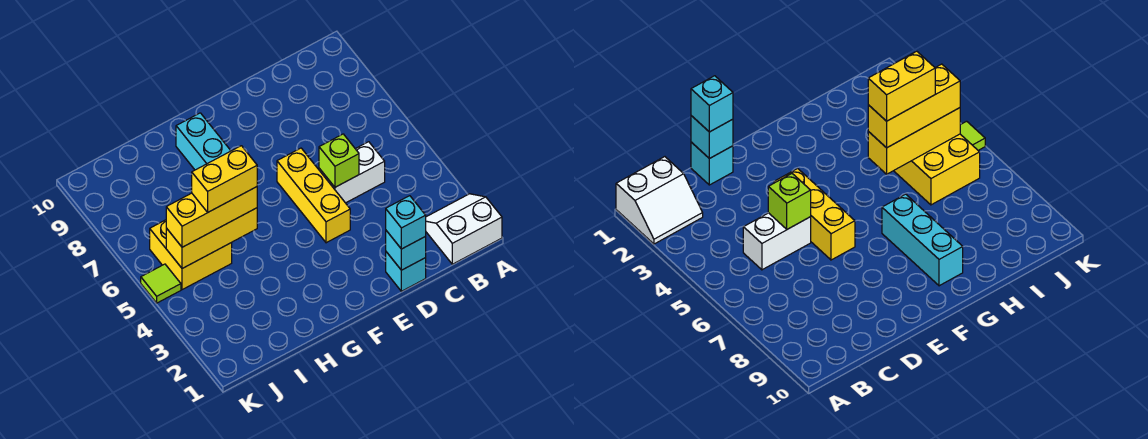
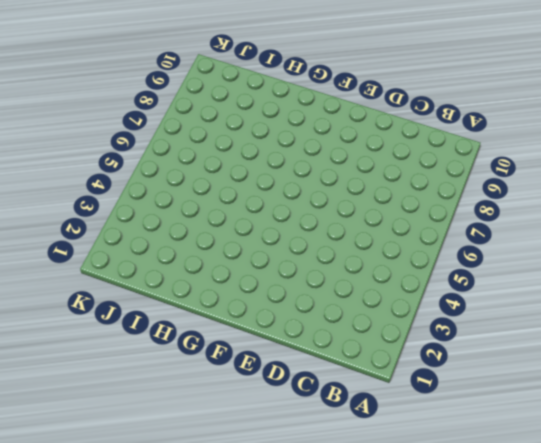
none -> white 2x2 slope [426,194,502,264]
none -> white 1x2 brick [319,142,385,203]
none -> cyan 1x1 brick [386,252,426,291]

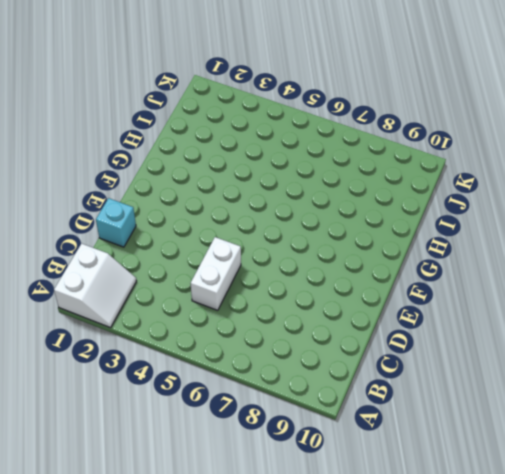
none -> yellow 1x3 brick [277,148,350,243]
none -> cyan 1x3 brick [176,113,231,170]
none -> yellow 2x2 brick [150,220,232,290]

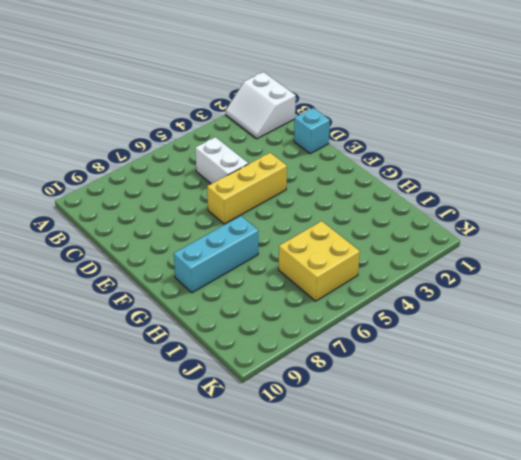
none -> lime 1x1 tile [141,264,181,303]
none -> cyan 1x1 brick [386,231,426,270]
none -> lime 1x1 brick [319,134,359,187]

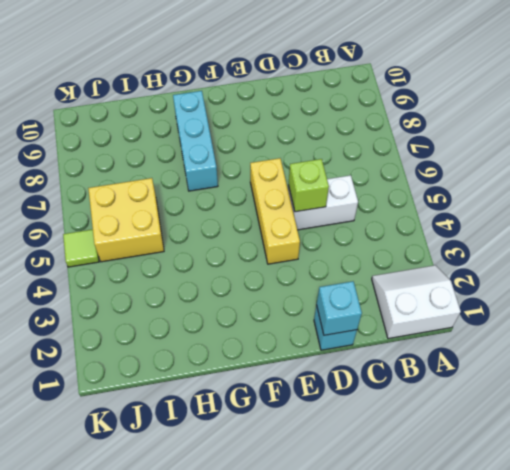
none -> yellow 1x3 brick [166,208,257,268]
none -> cyan 1x1 brick [386,196,426,249]
none -> yellow 1x3 brick [166,187,257,247]

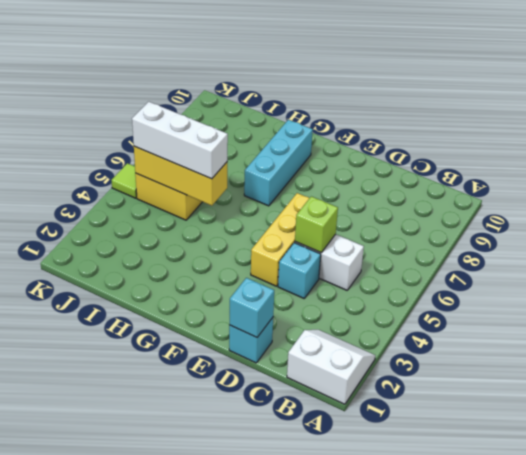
cyan 1x1 brick [278,243,321,298] -> cyan 1x1 brick moved to [386,196,426,249]
white 1x3 brick [132,102,228,179] -> yellow 1x3 brick [166,187,257,247]
none -> yellow 1x2 brick [192,146,257,212]

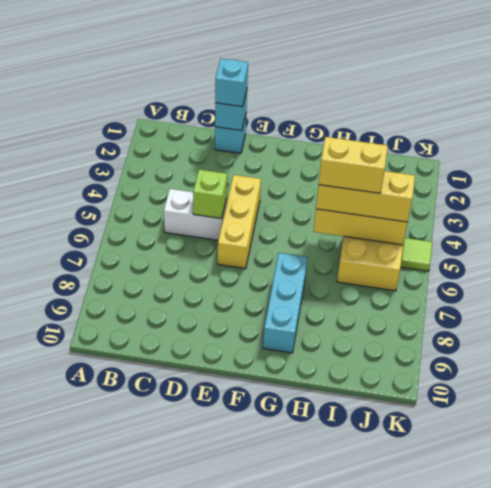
none -> white 2x2 slope [426,194,502,264]

